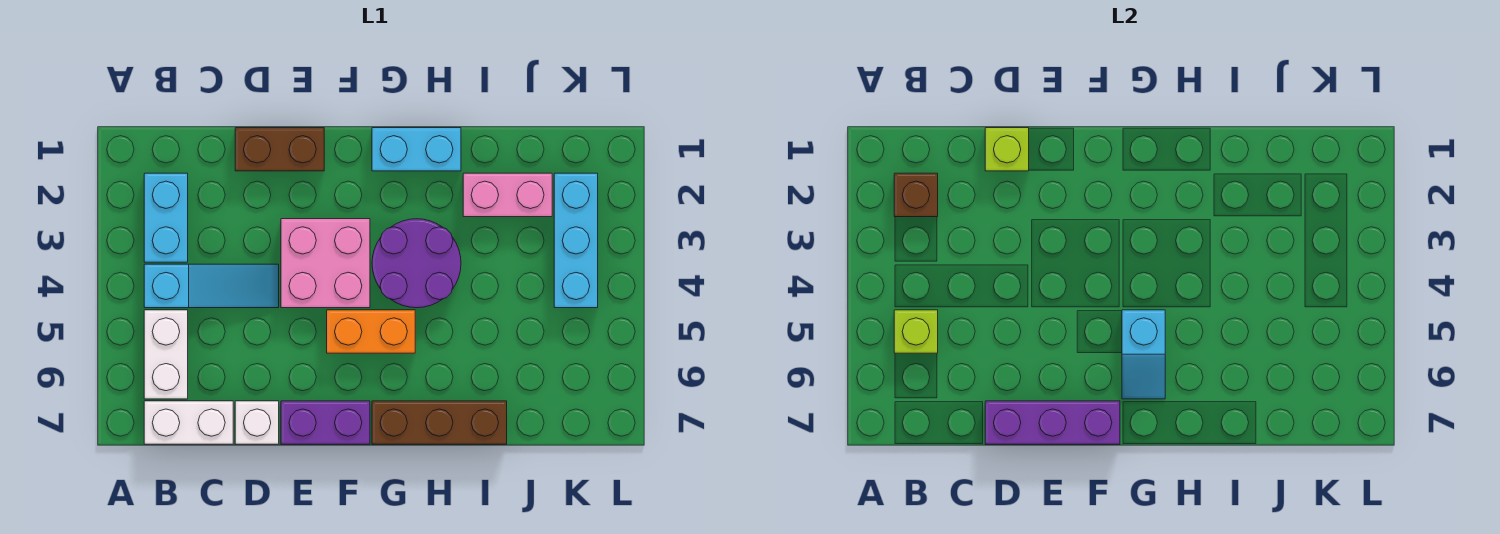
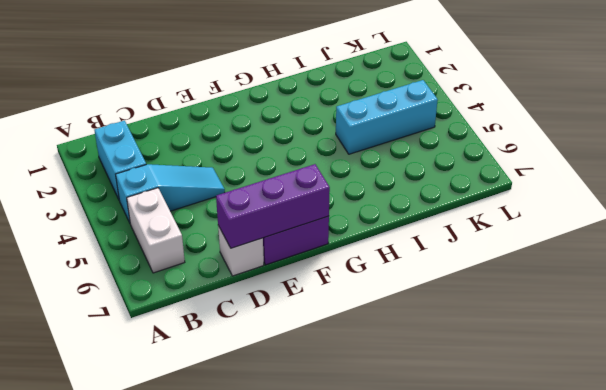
cyan 1x3 brick [336,80,438,154] -> cyan 1x3 brick turned to [554,173,598,308]
none -> white 1x2 brick [144,401,233,444]
none -> brown 1x2 brick [235,128,324,171]
none -> pink 2x2 brick [281,219,370,308]

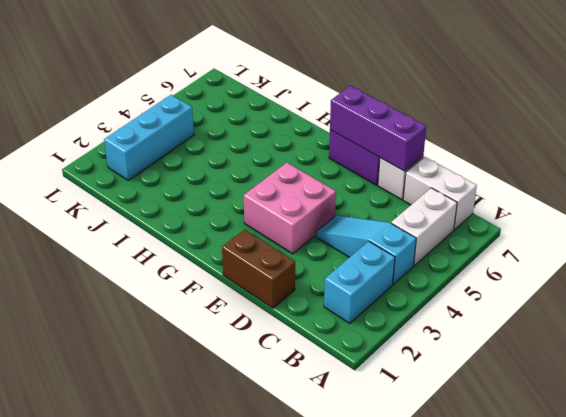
none -> orange 1x2 brick [327,310,415,353]
none -> cyan 1x2 brick [372,128,461,171]
none -> purple 2x2 round brick [372,219,461,308]

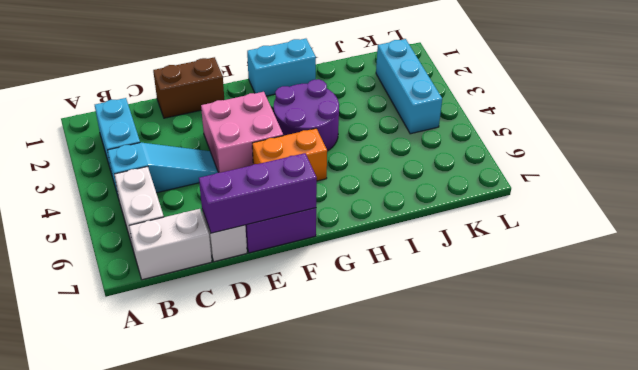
none -> brown 1x3 brick [372,401,507,444]
none -> pink 1x2 brick [463,173,552,217]
none -> brown 1x1 brick [894,173,938,217]

